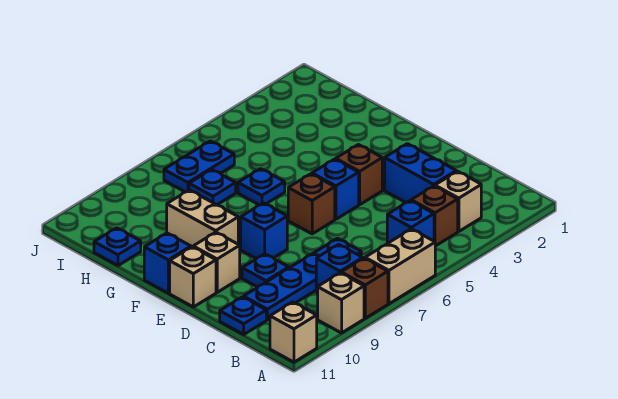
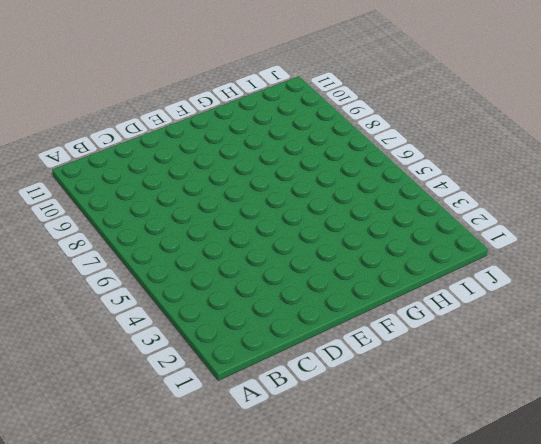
none -> tan 1x2 brick [365,229,435,304]
none -> brown 1x1 brick [341,258,388,318]
none -> tan 1x1 brick [318,273,364,333]

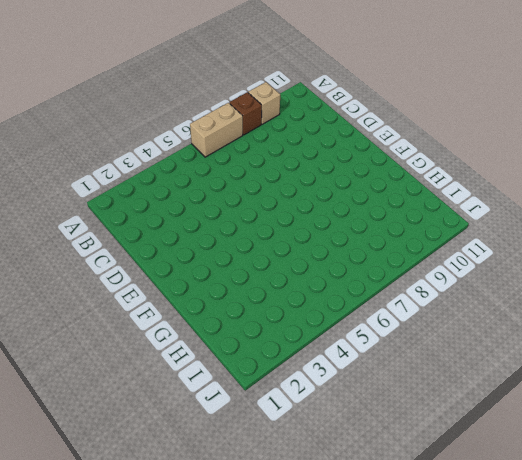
none -> tan 1x1 brick [270,302,317,362]
none -> tan 1x1 brick [435,171,481,231]
none -> brown 1x1 brick [411,186,458,246]

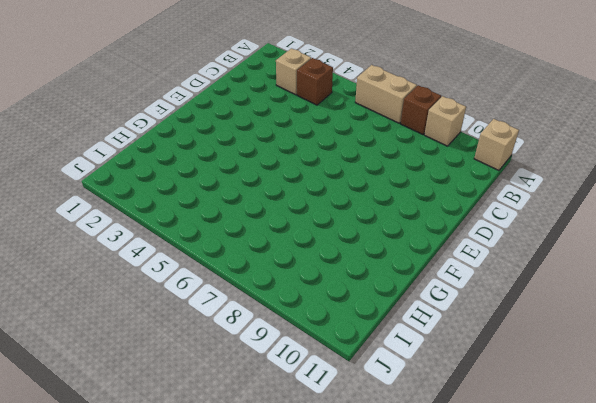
none -> blue 1x1 brick [387,201,434,243]
none -> blue 1x1 brick [316,244,363,292]
none -> blue 1x2 brick [385,144,456,203]

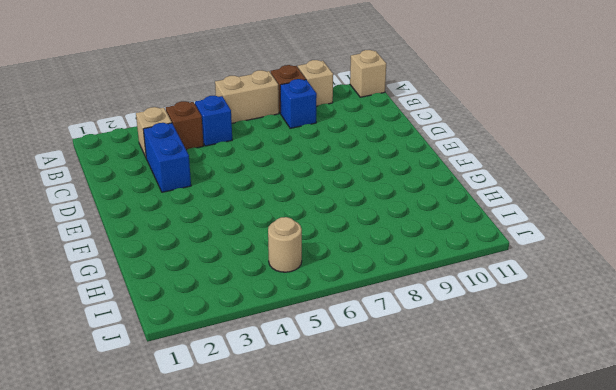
tan 1x1 round brick [268,217,302,272] -> none
none -> blue 1x4 plate [244,239,361,320]
none -> blue 1x1 plate [220,297,266,334]
none -> blue 1x1 plate [242,254,289,287]

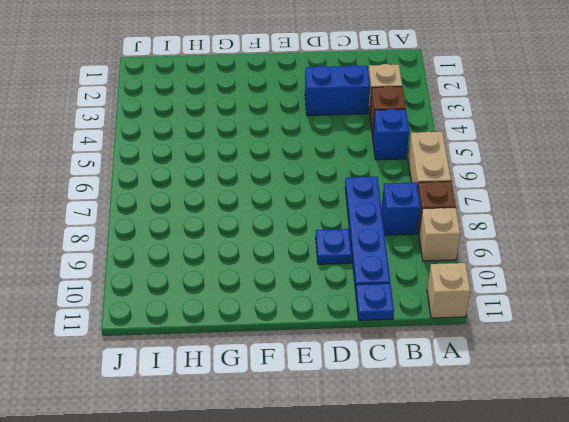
none -> brown 1x1 brick [336,145,382,205]
none -> blue 1x1 brick [312,159,359,219]
none -> brown 1x1 brick [288,174,335,234]

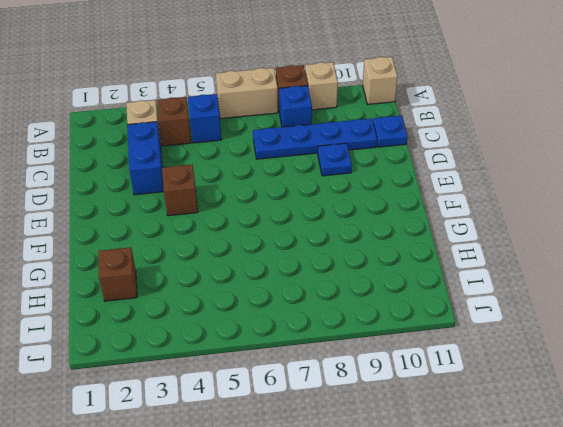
brown 1x1 brick [98,247,137,301] -> brown 1x1 brick moved to [288,174,335,234]
none -> blue 1x1 brick [312,159,359,219]
none -> blue 1x1 brick [241,203,287,259]
none -> tan 1x1 brick [193,232,240,292]

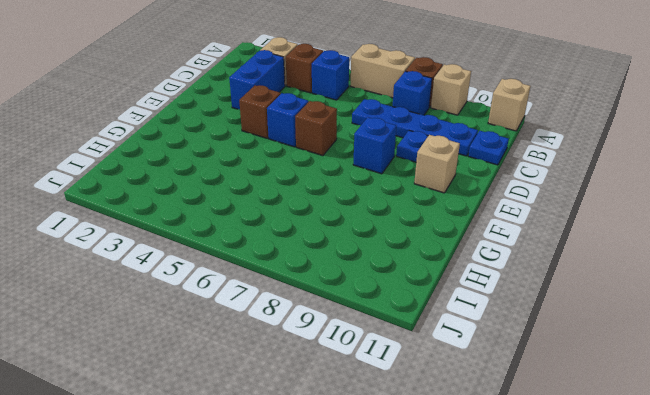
none -> tan 1x1 brick [170,247,216,307]
none -> tan 1x2 brick [167,190,238,247]
none -> blue 1x1 brick [144,233,191,293]

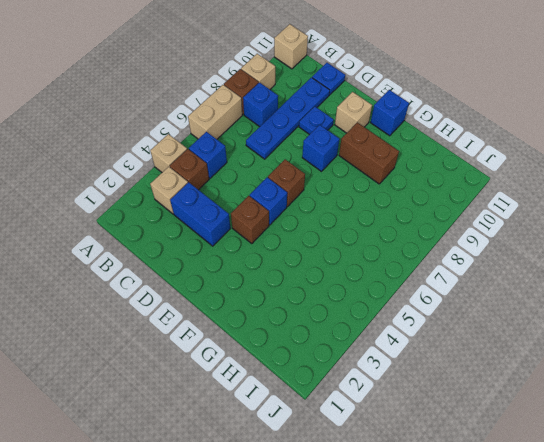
tan 1x1 brick [150,134,187,172] -> tan 1x1 brick moved to [170,247,216,307]
brown 1x2 brick [339,122,399,184] -> tan 1x2 brick [167,190,238,247]
none -> blue 1x1 plate [238,169,285,205]
none -> blue 1x1 plate [189,169,236,205]
none -> blue 1x1 plate [94,228,141,265]

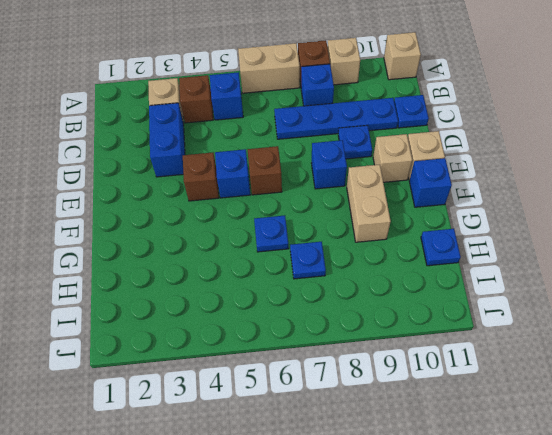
none -> blue 1x2 plate [164,141,234,192]

